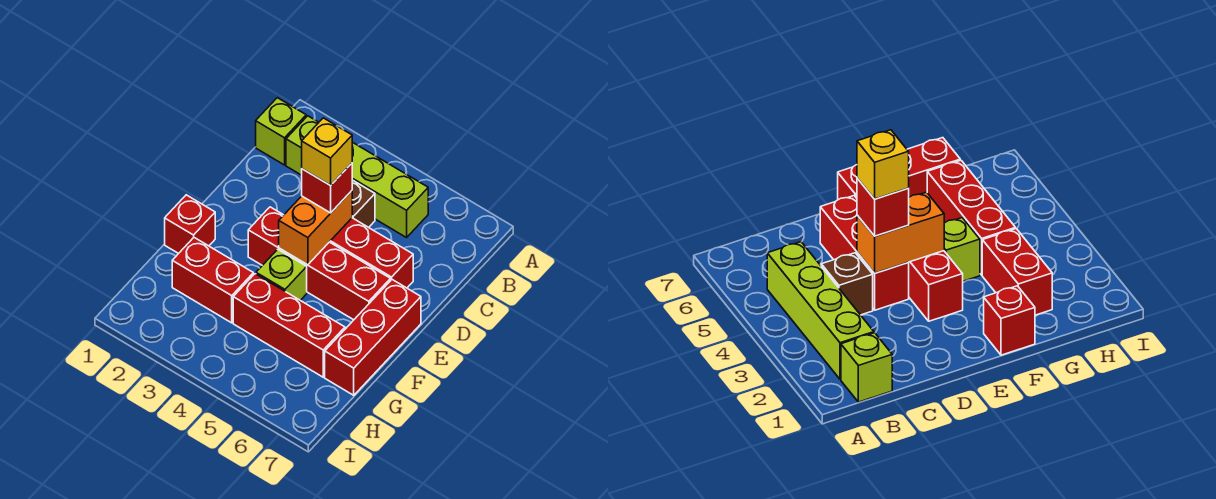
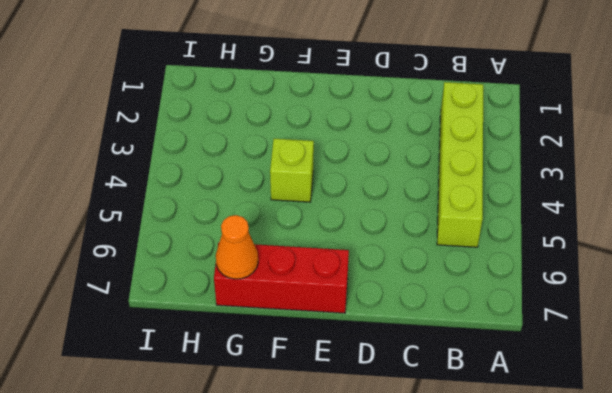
orange 1x1 cone [216,215,258,279] -> none
none -> lime 1x1 brick [256,98,306,165]
none -> brown 1x1 brick [352,180,375,227]
none -> red 1x3 brick [330,218,413,288]

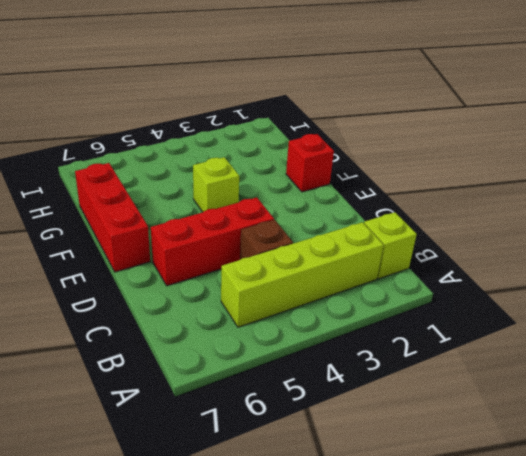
none -> red 1x4 brick [248,207,391,320]
none -> red 1x2 brick [172,238,253,323]
none -> red 1x3 brick [233,274,345,377]

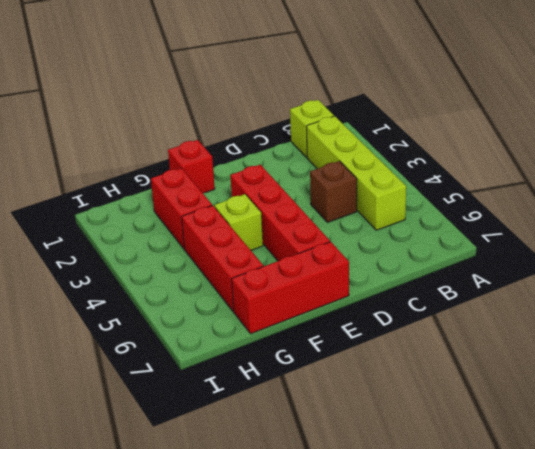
none -> red 1x3 brick [330,218,413,288]
none -> orange 1x2 brick [279,191,352,265]
none -> red 1x1 brick [302,163,352,213]

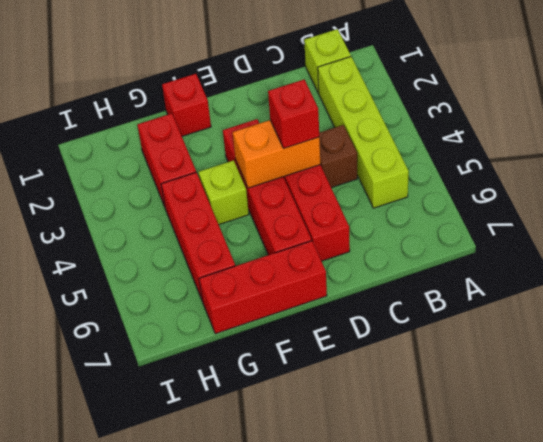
none -> yellow 1x1 brick [302,118,352,185]

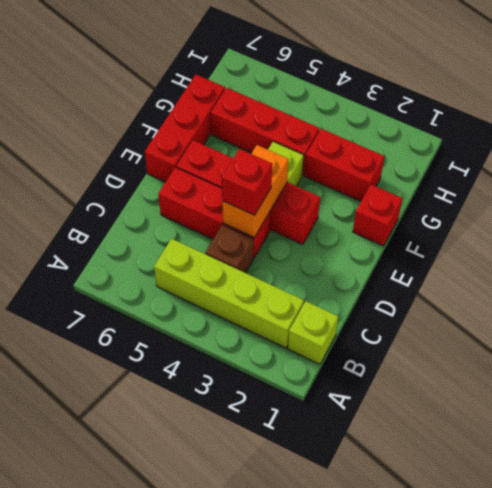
none -> yellow 1x1 brick [302,118,352,185]

